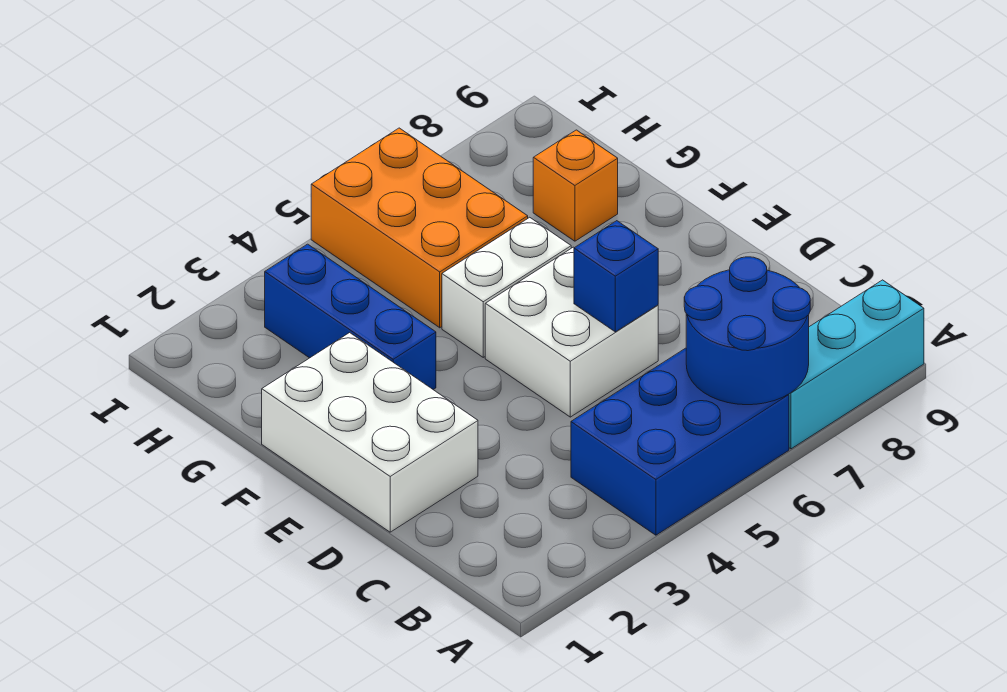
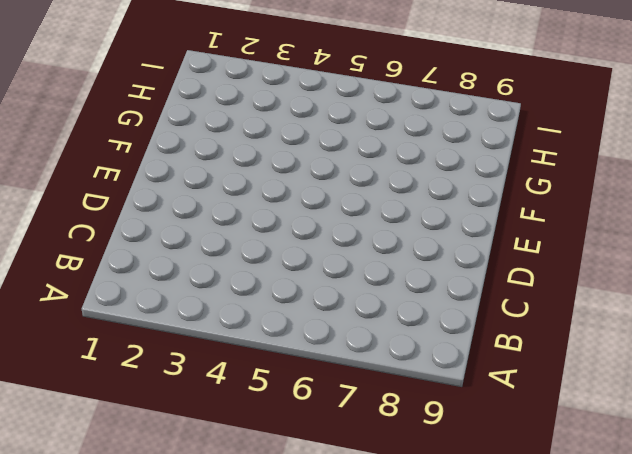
none -> blue 2x3 brick [571,348,789,535]
none -> cyan 1x3 brick [789,280,924,449]

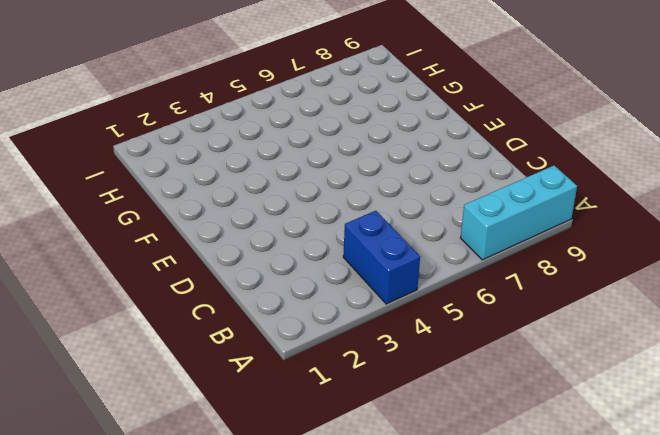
blue 1x2 brick [343,211,420,304] -> blue 2x3 brick [571,348,789,535]
none -> white 2x3 brick [262,333,478,532]
none -> white 2x2 brick [485,247,658,417]

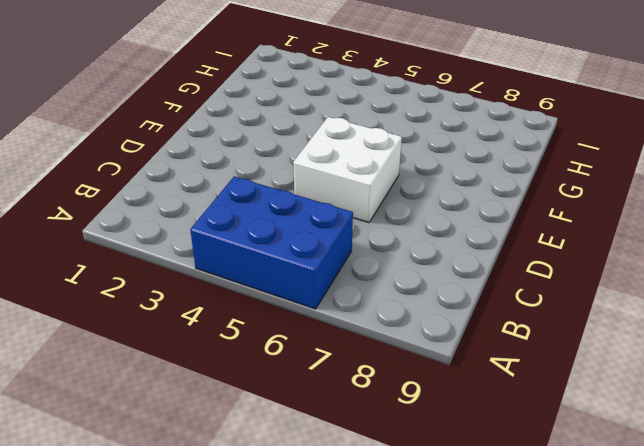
none -> cyan 1x3 brick [789,280,924,449]
none -> white 2x3 brick [262,333,478,532]

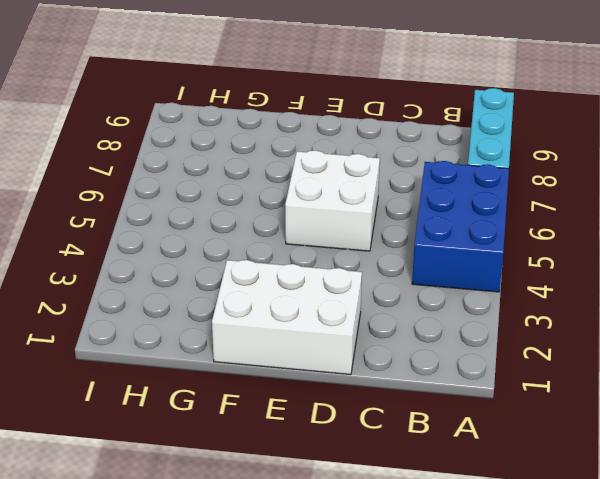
none -> blue 1x3 brick [265,244,436,390]
none -> white 1x2 brick [442,217,571,357]

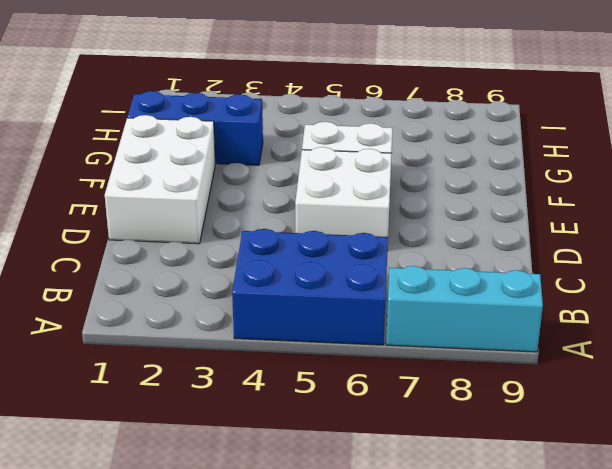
blue 1x3 brick [127,91,263,165] -> blue 1x3 brick turned to [265,244,436,390]
none -> orange 2x3 brick [311,128,528,328]
none -> orange 1x1 brick [533,130,618,241]

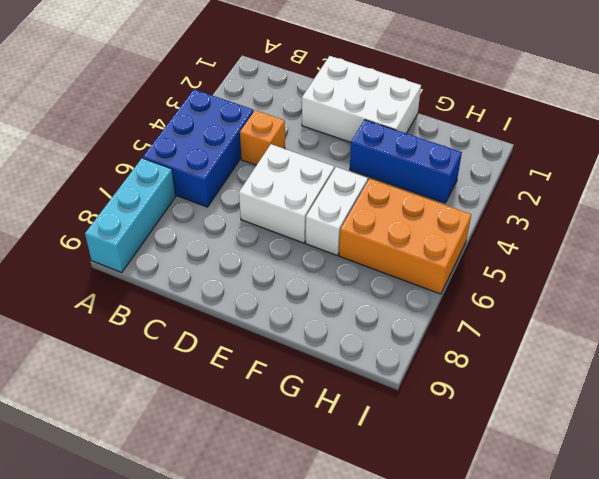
orange 1x1 brick [240,110,285,165] -> orange 1x1 brick moved to [533,130,618,241]
none -> blue 2x2 round brick [684,257,810,405]
none -> blue 1x1 brick [574,221,658,332]

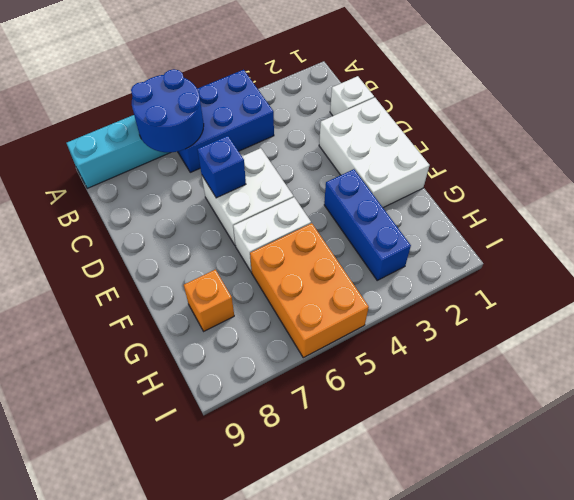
white 1x1 brick [330,76,374,116] -> none

